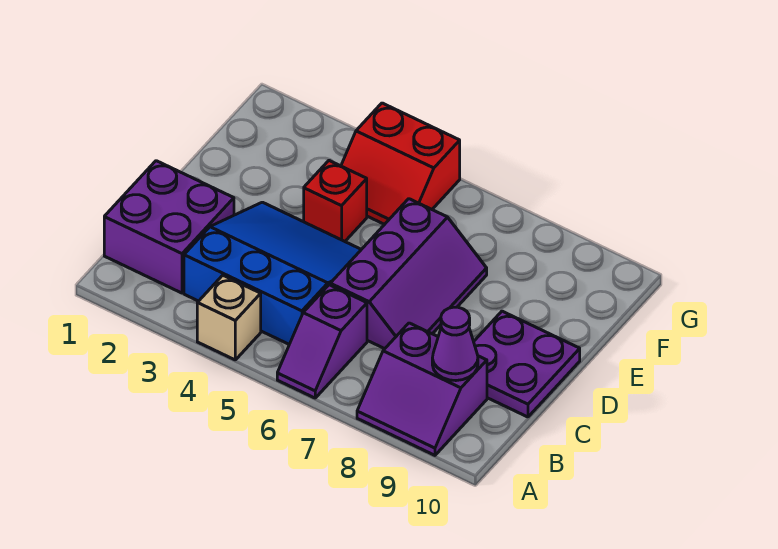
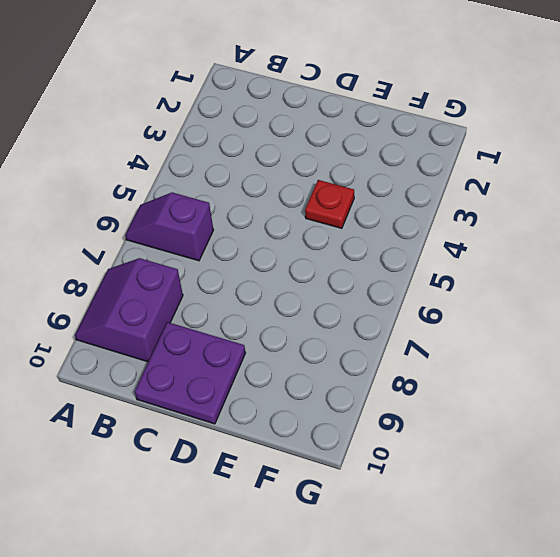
red 1x1 plate [305,180,354,228] -> red 1x1 brick [304,161,367,241]
none -> tan 1x1 brick [197,275,261,360]
none -> purple 2x2 brick [104,161,234,293]

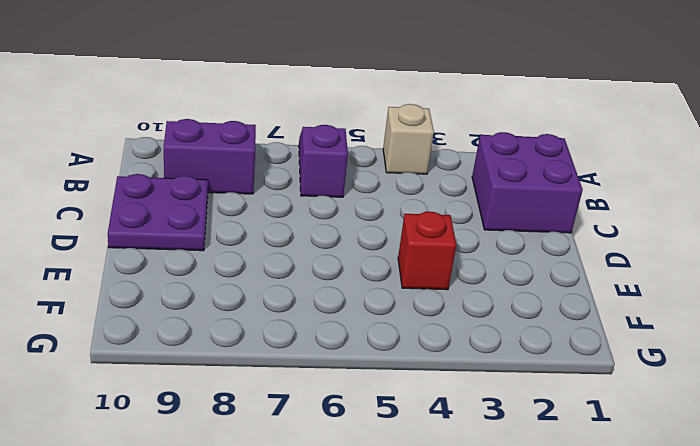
none -> blue 3x3 slope [184,202,361,344]
none -> purple 2x3 slope [330,199,487,349]

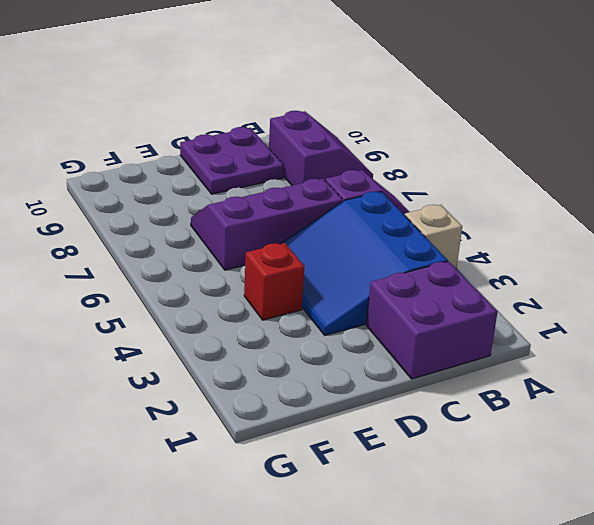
none -> red 2x2 slope [341,103,460,224]
none -> purple 1x1 cone [432,307,478,381]

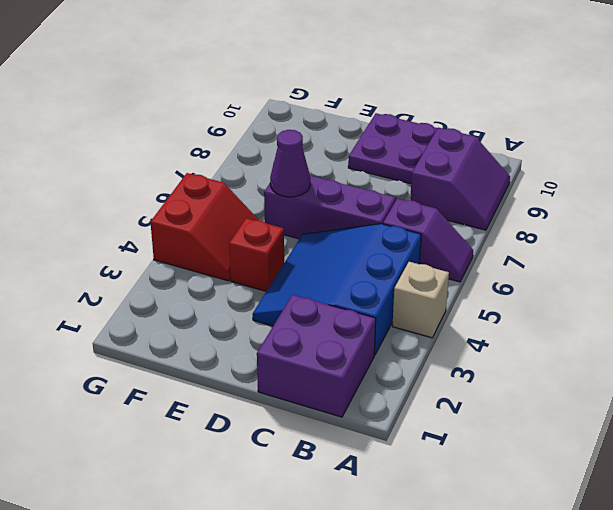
purple 1x1 cone [270,130,310,197] -> purple 1x1 cone moved to [432,307,478,381]

